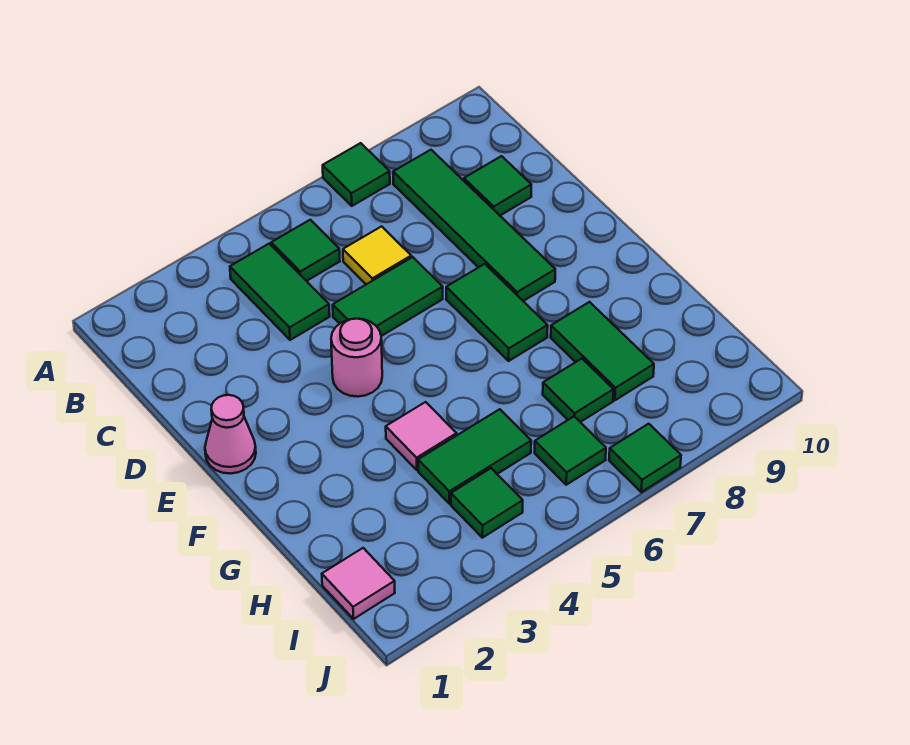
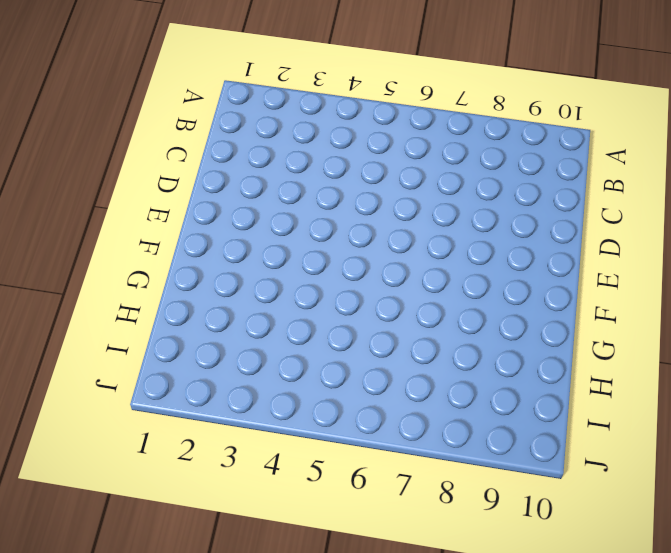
none -> green 1x1 tile [323,143,390,206]
none -> green 1x2 tile [230,244,330,340]
none -> green 1x1 tile [271,220,340,281]

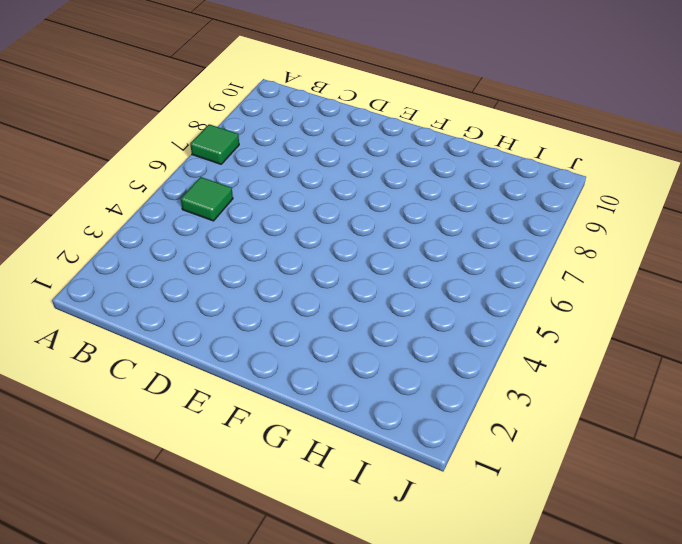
none -> green 1x2 tile [230,244,330,340]
none -> green 1x4 tile [393,150,555,301]
none -> yellow 1x1 tile [343,226,411,284]

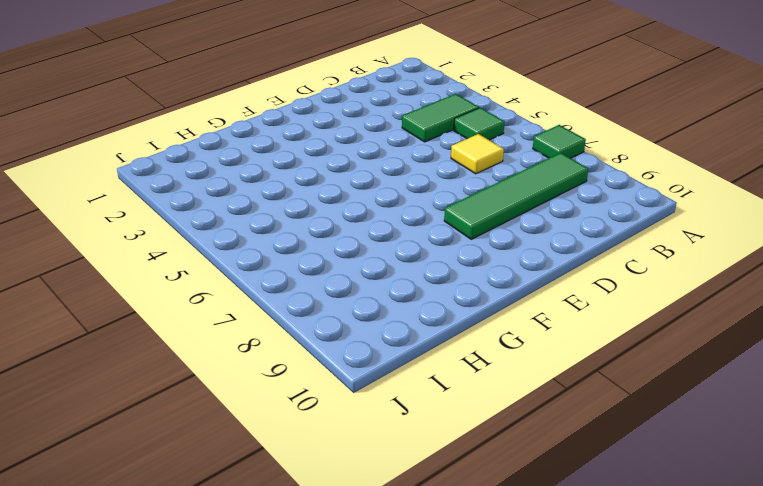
none -> green 1x1 tile [464,156,531,215]
none -> green 1x2 tile [333,257,443,336]
none -> pink 1x1 cone [205,395,256,474]

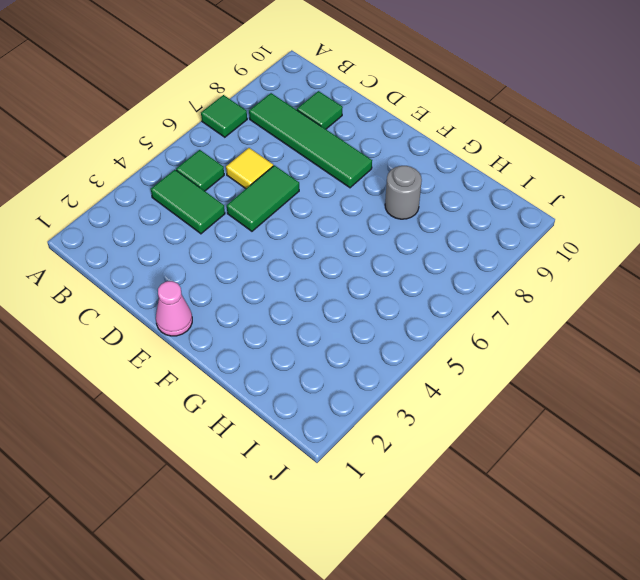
grey 1x1 round brick [385,166,422,219] -> green 1x2 tile [551,302,654,400]
none -> pink 1x1 round brick [331,319,382,397]
none -> green 1x2 tile [446,264,548,361]
none -> pink 1x1 tile [386,402,457,470]

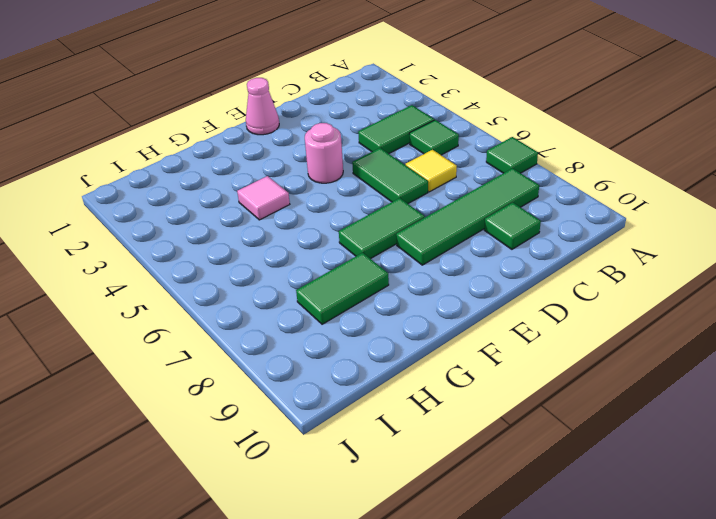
none -> green 1x2 tile [418,409,531,504]
none -> green 1x1 tile [543,359,614,422]
none -> pink 1x1 tile [322,548,395,619]

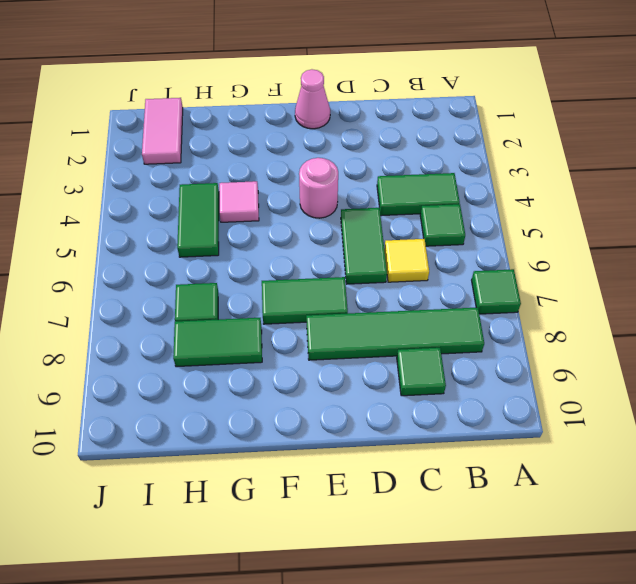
pink 1x2 tile [142,98,183,164] -> pink 1x1 tile [322,548,395,619]
none -> green 1x1 tile [451,468,523,538]
none -> green 1x1 tile [535,417,606,485]
none -> green 1x1 tile [609,424,681,492]

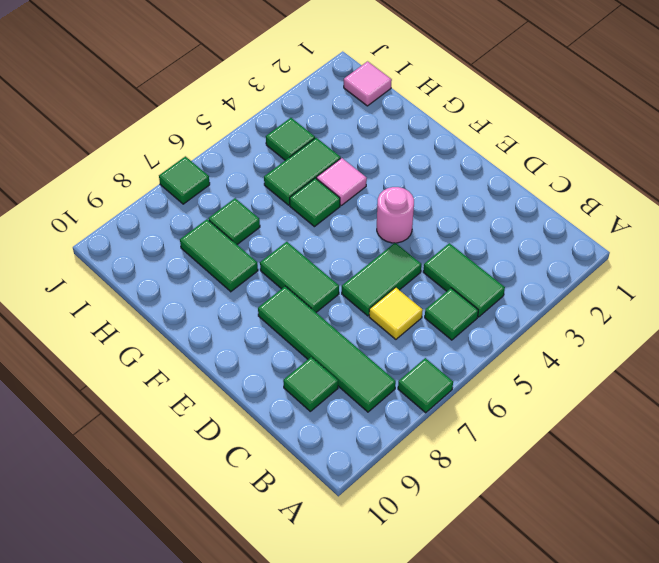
green 1x1 tile [290,178,340,227] -> green 1x1 tile moved to [535,417,606,485]
none -> pink 1x1 cone [205,395,256,474]

